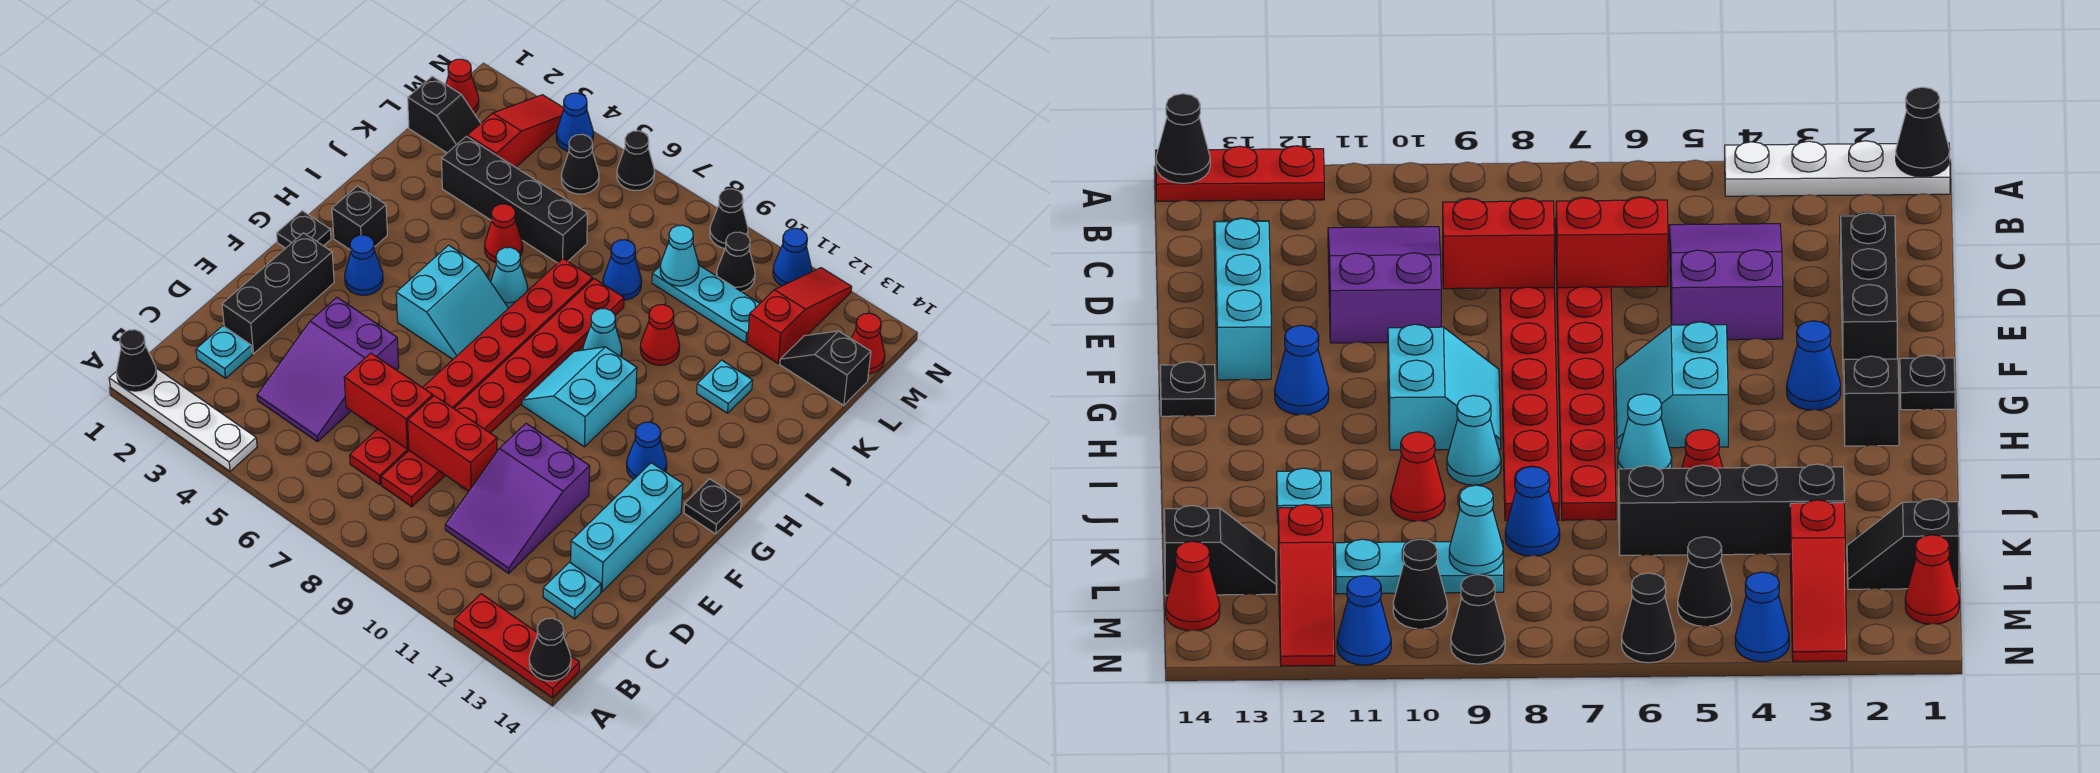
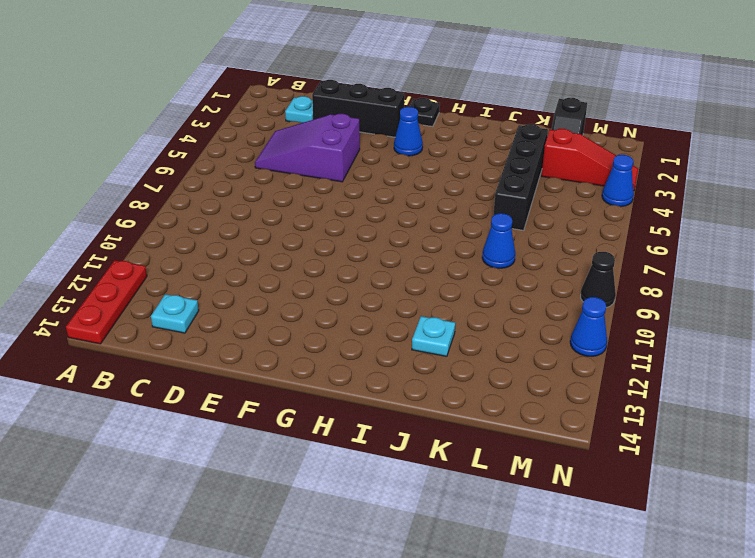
none -> white 1x4 plate [109,368,257,471]
none -> red 1x8 plate [350,259,593,485]
none -> red 1x8 plate [381,279,624,507]
none -> purple 2x3 slope [445,424,590,573]

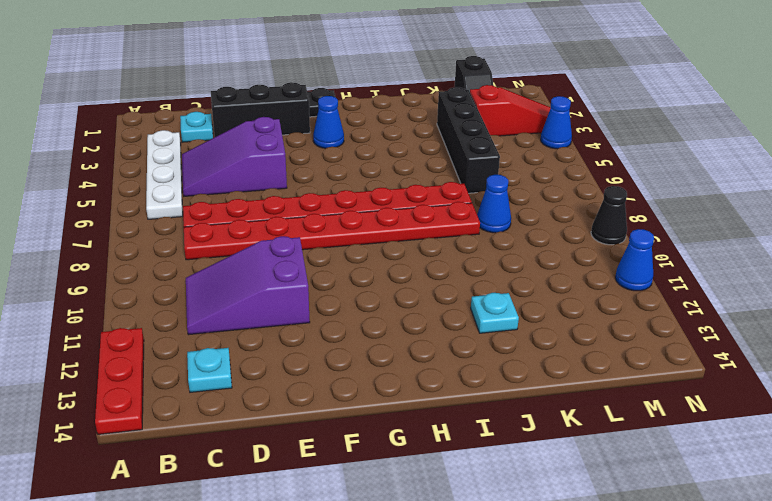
white 1x4 plate [146,130,183,219] -> white 1x4 plate moved to [109,368,257,471]
none -> cyan 1x3 brick [571,463,683,592]
none -> cyan 2x2 slope [396,245,508,359]
none -> cyan 2x2 slope [522,347,637,447]
none -> blue 1x1 cone [627,422,667,479]

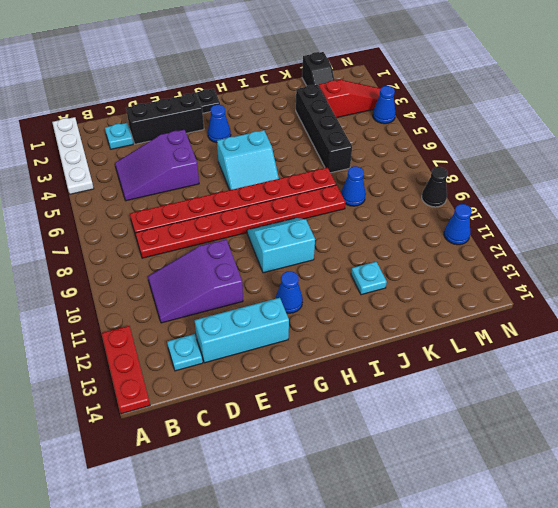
none -> black 1x1 plate [684,479,741,534]
none -> black 1x1 brick [332,186,387,250]
none -> cyan 1x1 cone [491,247,528,308]
none -> cyan 1x1 cone [583,309,622,357]

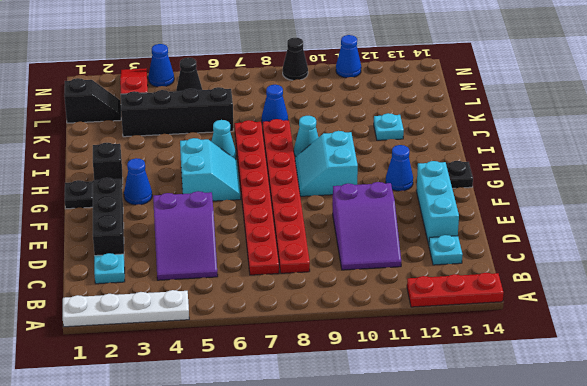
none -> red 1x1 cone [485,204,523,263]
none -> red 1x1 cone [640,305,680,365]
none -> cyan 1x3 plate [652,265,760,343]
none -> red 1x3 slope [747,268,852,363]

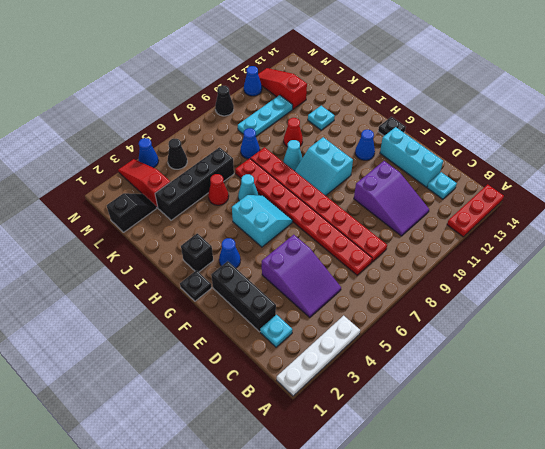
none -> black 1x2 slope [780,331,871,405]
none -> red 1x1 cone [446,59,479,114]
none -> black 1x1 cone [716,232,755,292]
none -> red 1x1 cone [851,313,885,374]

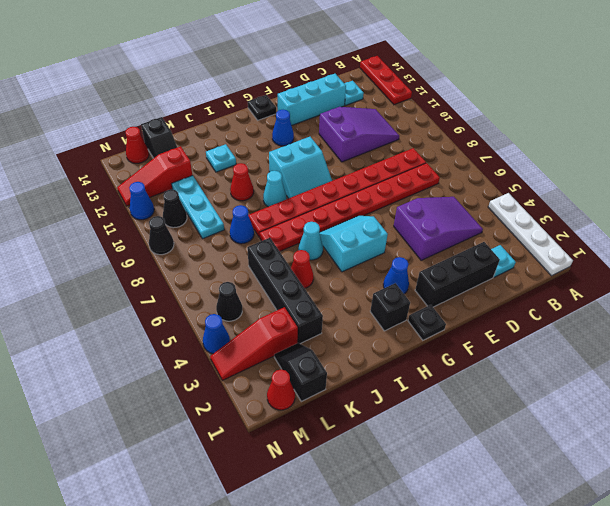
none -> black 1x1 cone [617,131,655,191]
none -> black 1x1 cone [117,330,157,391]
none -> black 1x1 cone [529,618,571,681]
none -> red 1x2 brick [344,353,433,449]

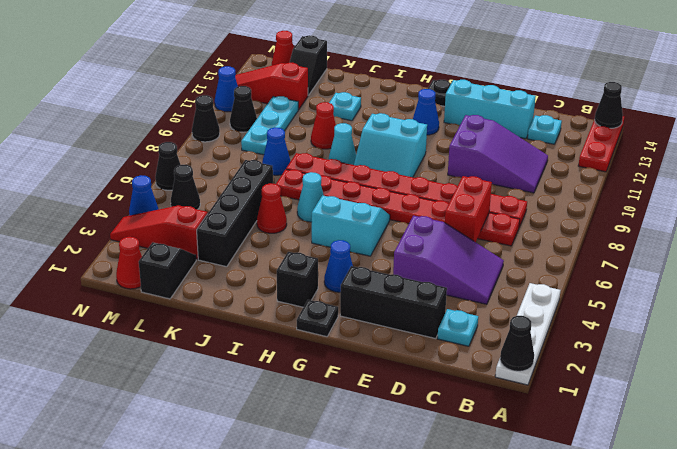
none -> red 1x2 brick [408,396,497,491]
none -> cyan 1x1 cone [660,225,699,286]

